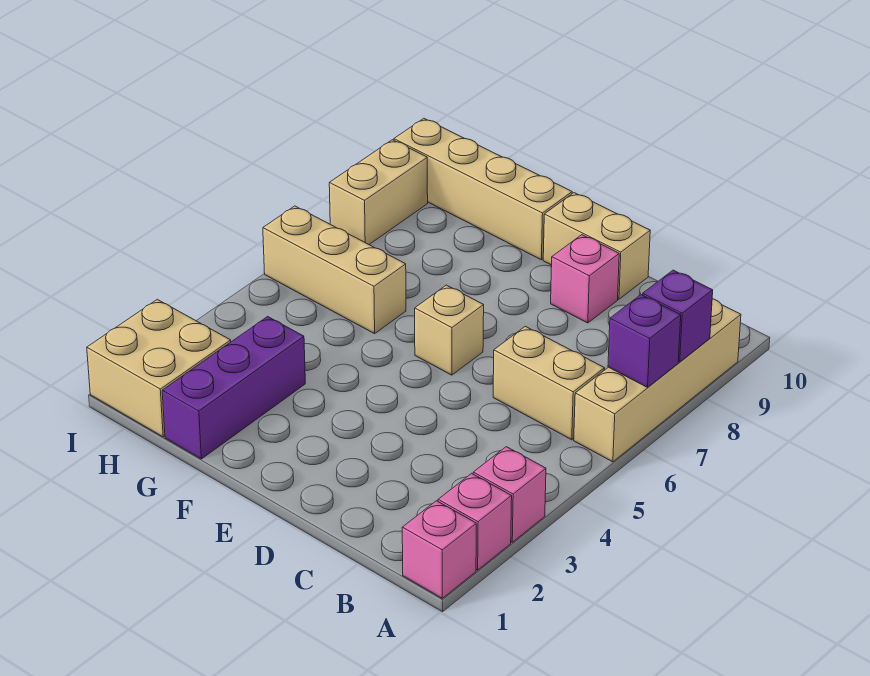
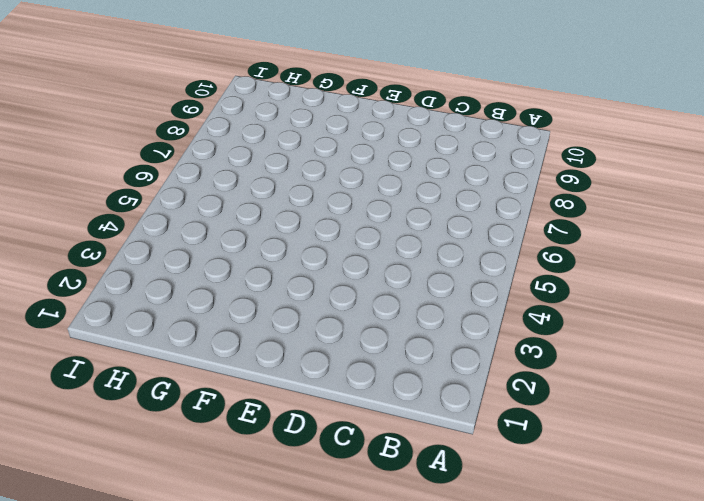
none -> pink 1x1 brick [402,501,476,598]
none -> pink 1x1 brick [438,473,512,570]
none -> pink 1x1 brick [473,447,546,542]

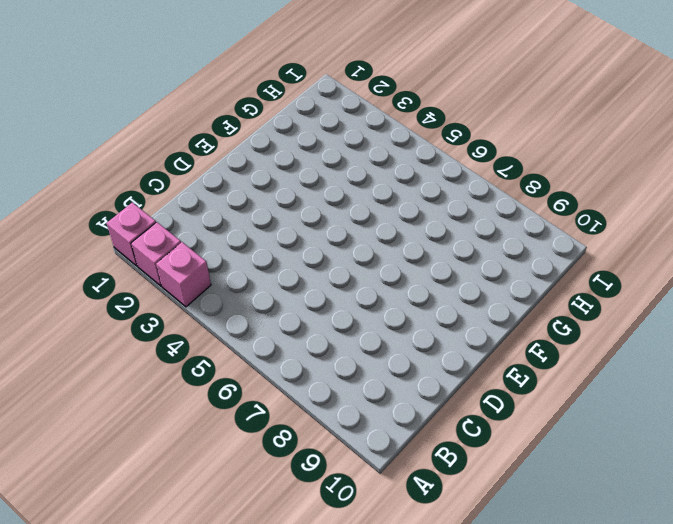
none -> tan 1x4 brick [574,299,741,462]
none -> tan 1x2 brick [493,326,605,440]
none -> pink 1x1 brick [551,235,619,323]

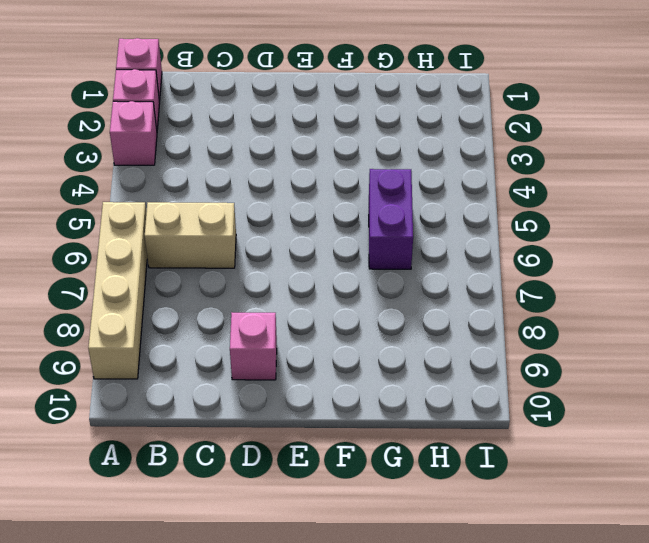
purple 1x2 brick [369,169,413,269] -> tan 1x3 brick [263,206,406,334]
none -> tan 1x2 brick [543,193,650,299]
none -> tan 1x1 brick [415,285,484,375]
none -> tan 1x4 brick [394,118,572,260]

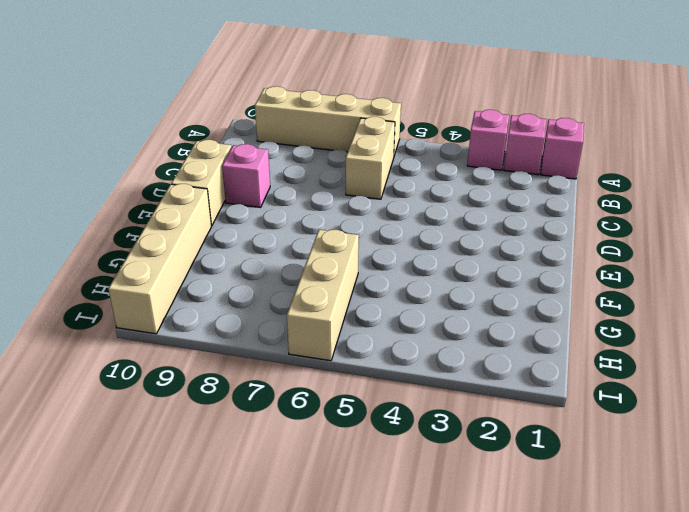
none -> tan 1x1 brick [415,285,484,375]
none -> purple 1x3 brick [162,317,305,459]
none -> tan 2x2 brick [87,299,231,437]

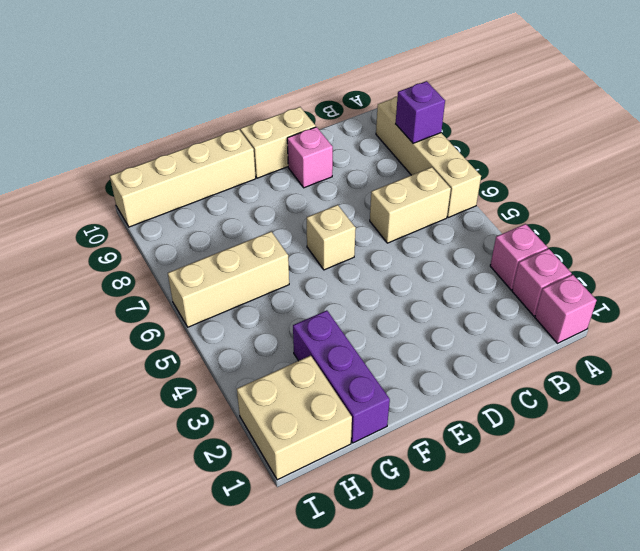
none -> tan 1x2 brick [329,140,428,244]
none -> purple 1x1 brick [608,295,681,387]

